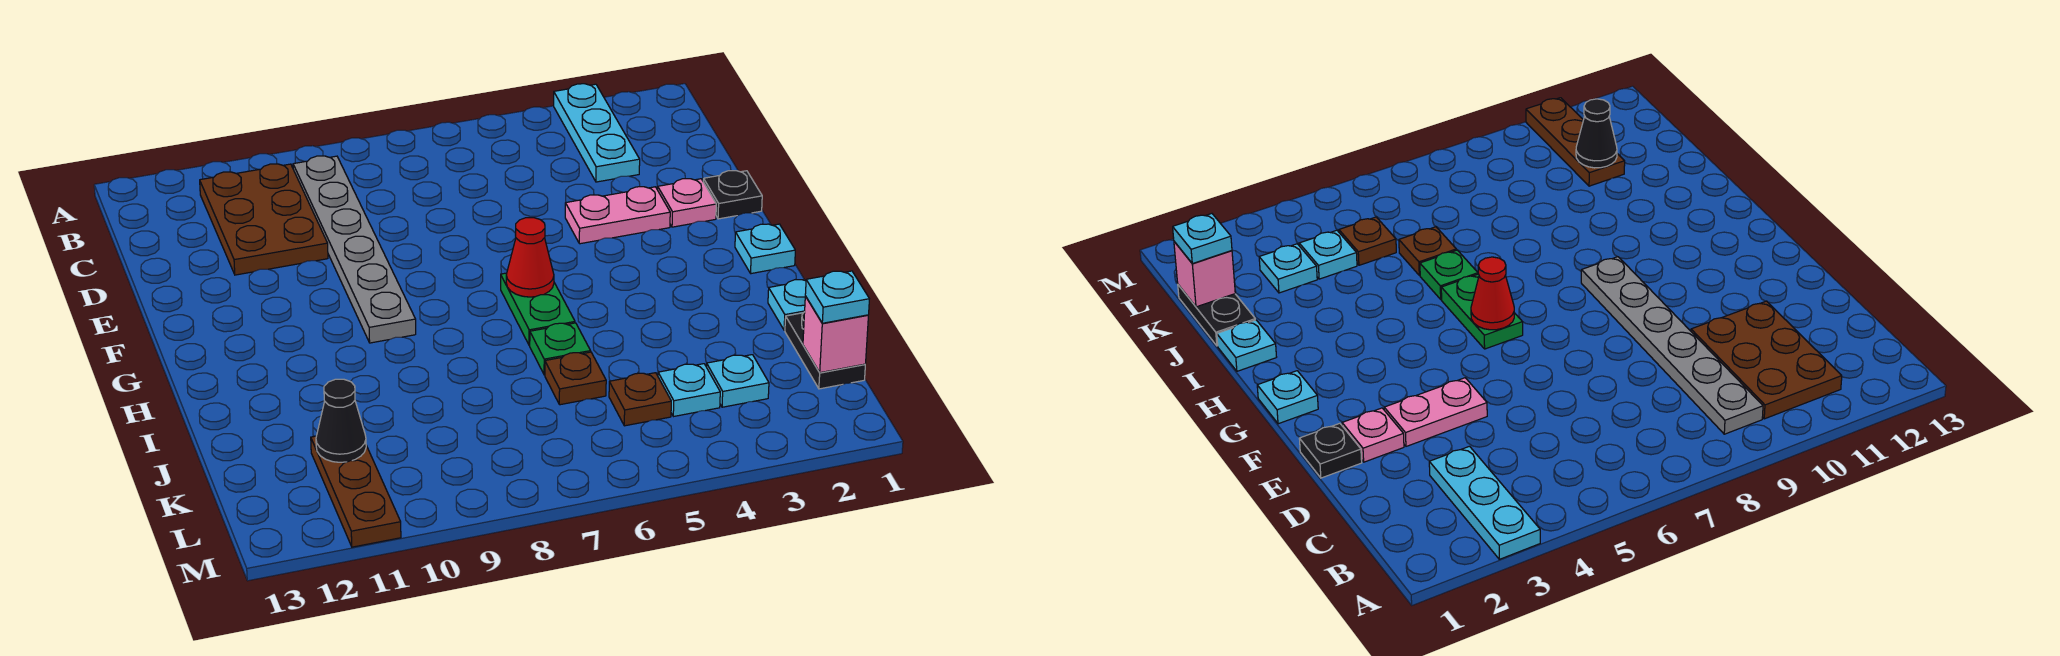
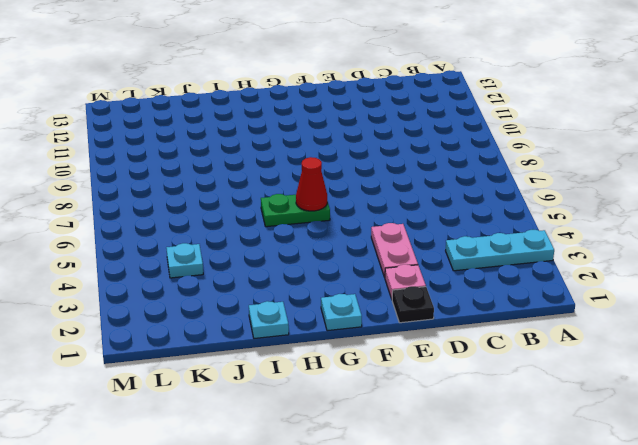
none -> grey 1x6 plate [293,156,416,343]
none -> brown 2x3 plate [200,164,328,275]
none -> green 1x1 plate [530,323,591,375]

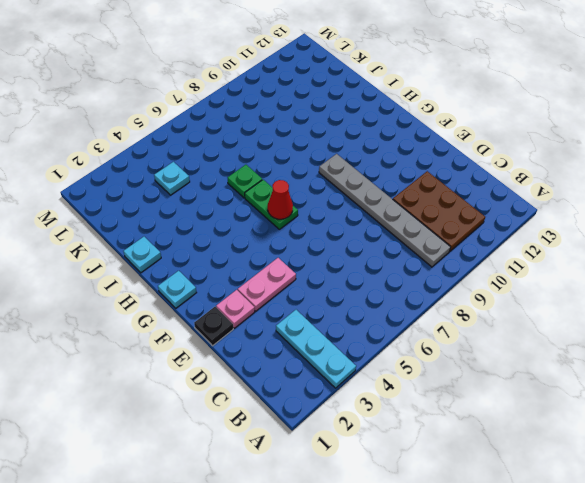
none -> black 1x2 plate [785,312,865,389]
none -> brown 1x1 plate [545,352,606,405]
none -> cyan 1x1 plate [707,355,769,407]

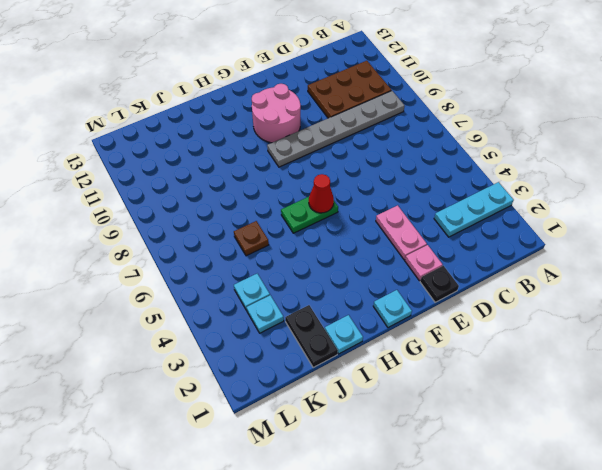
pink 2x2 round brick [252,84,301,143] -> none
black 1x2 plate [285,305,338,367] -> black 1x2 plate turned to [785,312,865,389]
none -> green 1x1 plate [530,323,591,375]
none -> brown 1x1 plate [609,373,671,426]
none -> brown 1x3 plate [311,436,401,547]

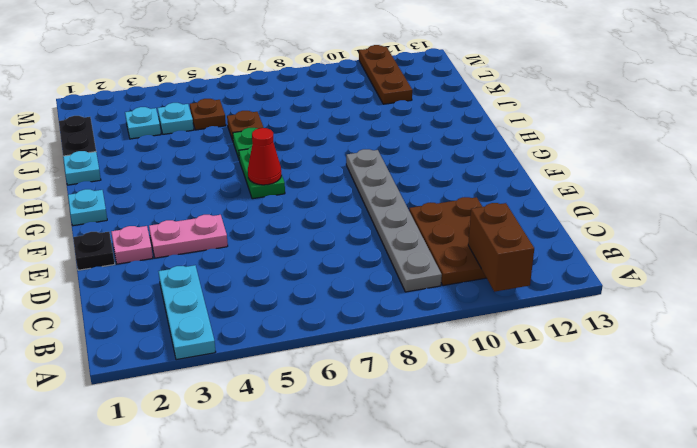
brown 1x2 brick [468,203,534,292] -> none
none -> pink 1x1 brick [803,296,868,373]
none -> black 1x1 cone [316,379,366,462]
none -> cyan 1x1 plate [805,271,869,323]

